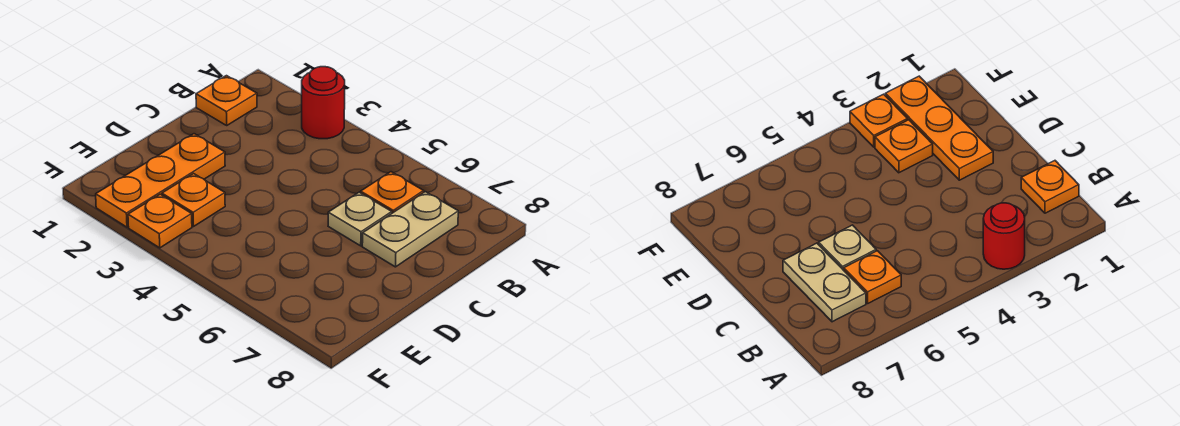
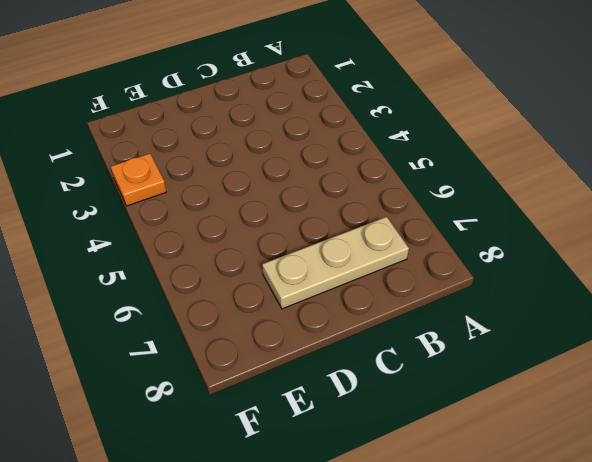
tan 1x3 plate [262,217,409,309] -> tan 1x2 plate [362,192,458,267]
none -> red 1x1 round brick [302,67,345,139]
none -> orange 1x1 plate [196,76,257,125]

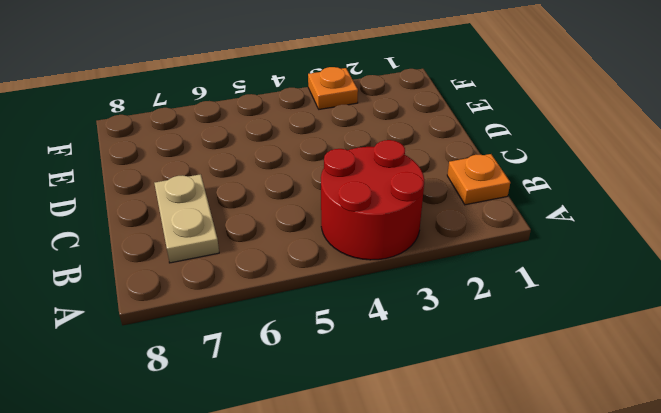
red 2x2 round brick [321,140,424,260] -> red 1x1 round brick [302,67,345,139]
none -> orange 1x1 plate [361,172,424,213]
none -> tan 1x1 plate [328,192,392,246]

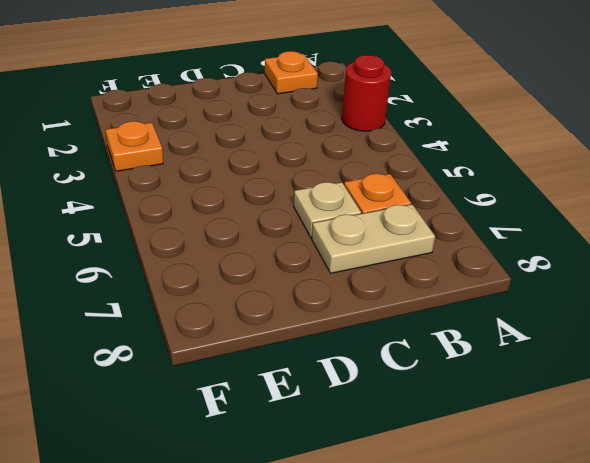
none -> orange 1x3 plate [96,134,225,227]
none -> orange 1x1 plate [162,174,225,227]

